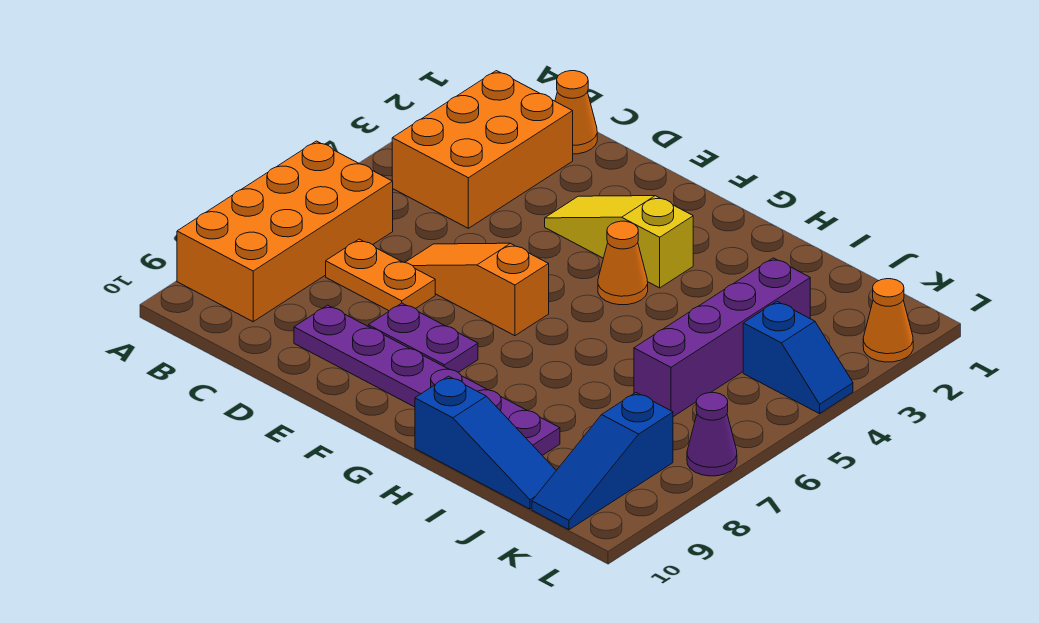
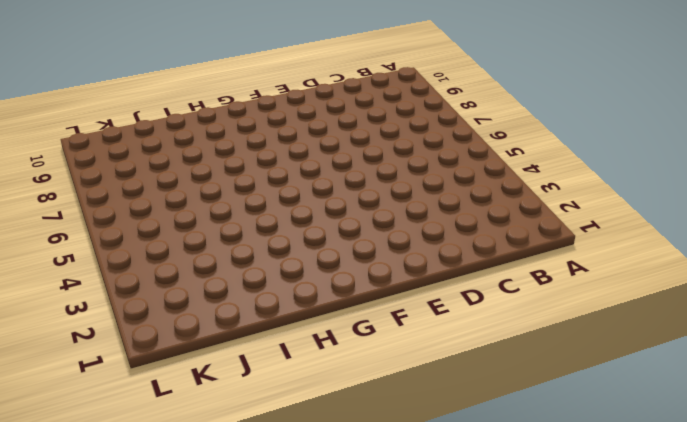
none -> orange 2x4 brick [177,141,393,322]
none -> orange 2x3 brick [392,71,573,228]
none -> orange 1x1 cone [555,71,597,154]

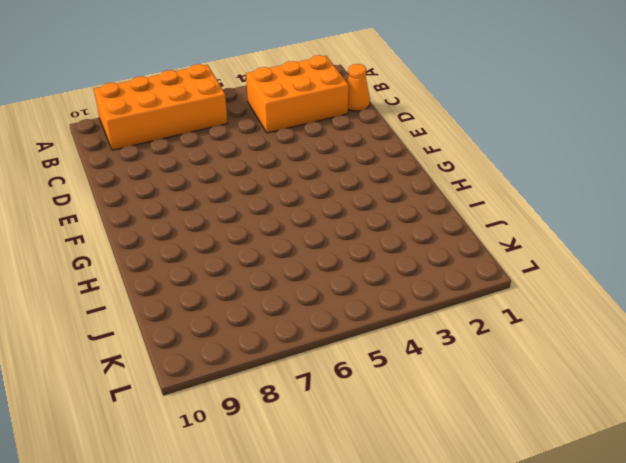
none -> orange 1x2 plate [326,239,435,311]
none -> orange 1x3 slope [405,243,549,336]
none -> purple 1x6 plate [294,305,560,455]

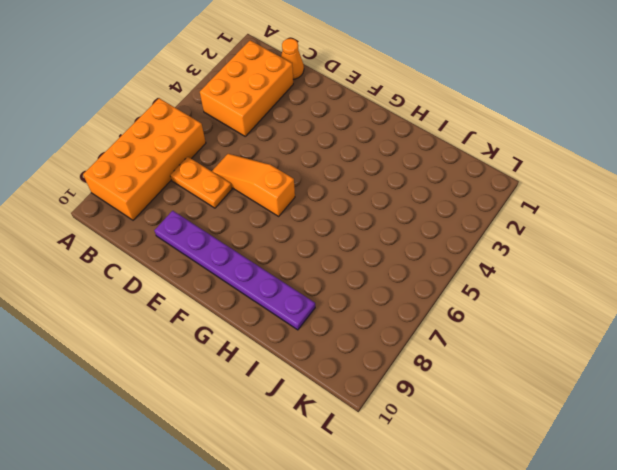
none -> yellow 1x3 slope [545,196,693,288]
none -> purple 1x2 plate [368,303,478,372]
none -> orange 1x1 cone [598,221,648,305]

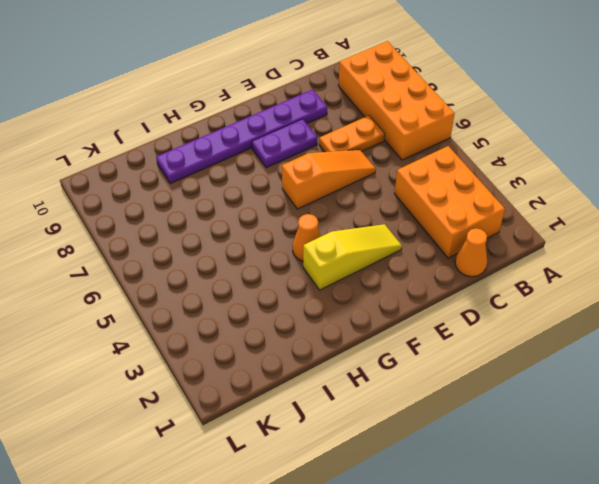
none -> blue 1x3 slope [415,376,556,509]
none -> purple 1x4 brick [634,258,810,417]
none -> blue 1x2 slope [743,302,853,414]

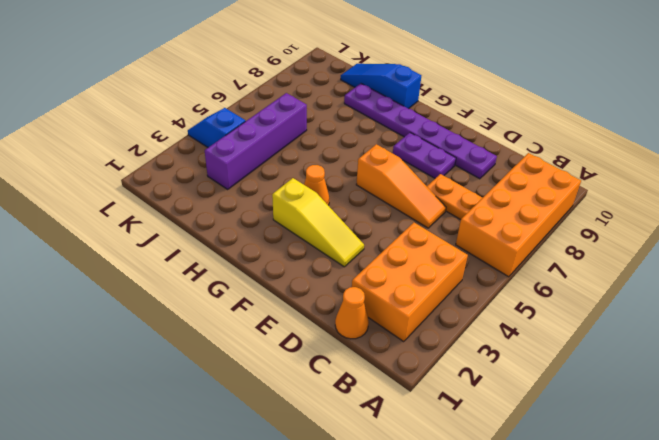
none -> blue 1x3 slope [532,393,673,530]
none -> orange 1x1 cone [863,279,913,362]
none -> purple 1x1 cone [687,393,737,476]

